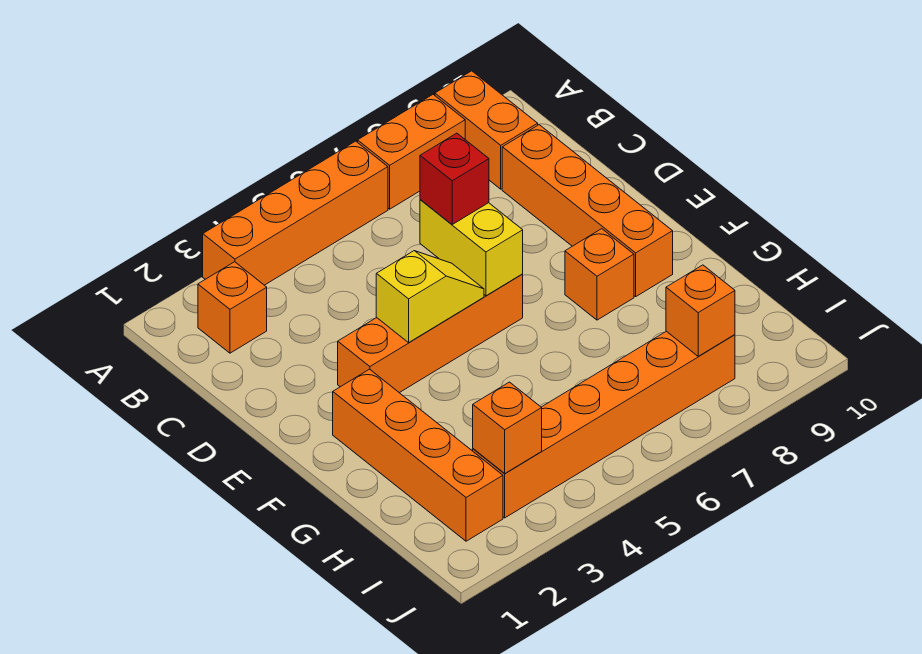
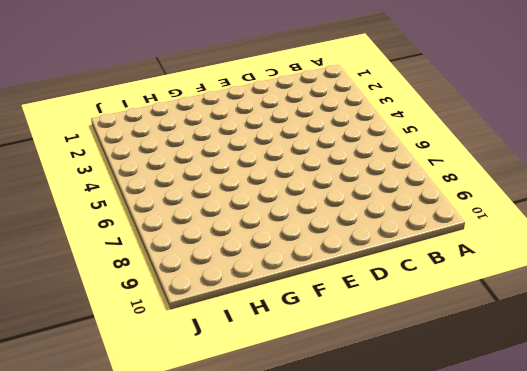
none -> orange 1x4 brick [203,141,388,285]
none -> orange 1x2 brick [358,95,465,209]
none -> orange 1x2 brick [435,71,538,189]

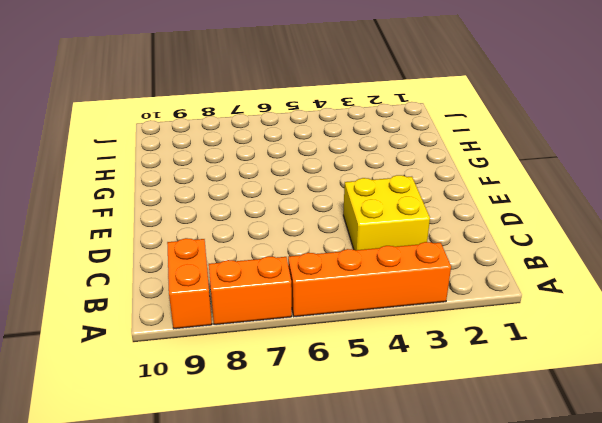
yellow 2x2 brick [343,175,430,250] -> none
none -> orange 1x1 brick [198,262,267,353]
none -> orange 1x4 brick [502,125,673,296]
none -> orange 1x4 brick [338,274,523,393]

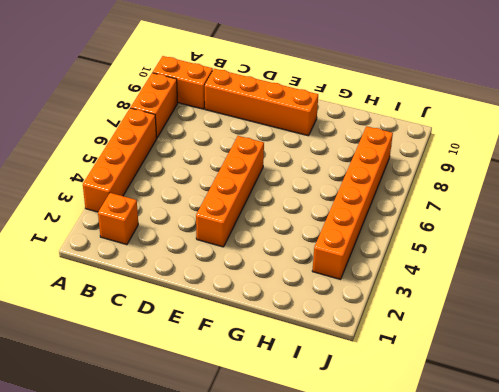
none -> orange 1x4 brick [333,369,503,541]
none -> orange 1x1 brick [565,229,634,320]
none -> yellow 1x2 brick [420,200,523,296]

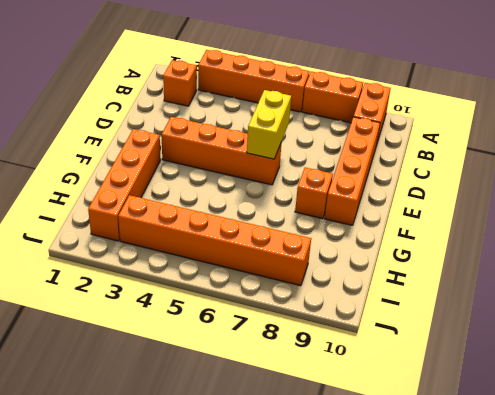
none -> yellow 1x2 slope [376,251,484,343]
none -> orange 1x1 brick [473,382,542,474]
none -> orange 1x1 brick [666,265,735,356]

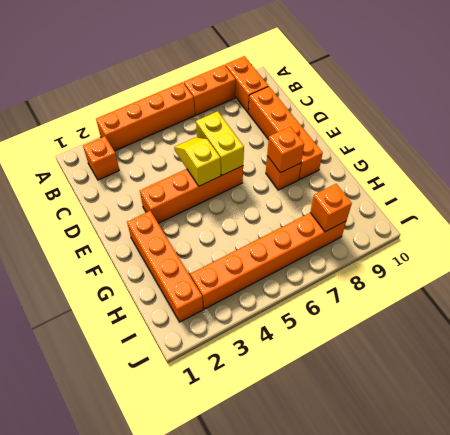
yellow 1x2 slope [174,137,221,186] -> yellow 1x2 slope turned to [376,251,484,343]
orange 1x1 brick [267,126,304,173] -> orange 1x1 brick moved to [473,382,542,474]
none -> red 1x1 brick [420,133,489,224]

